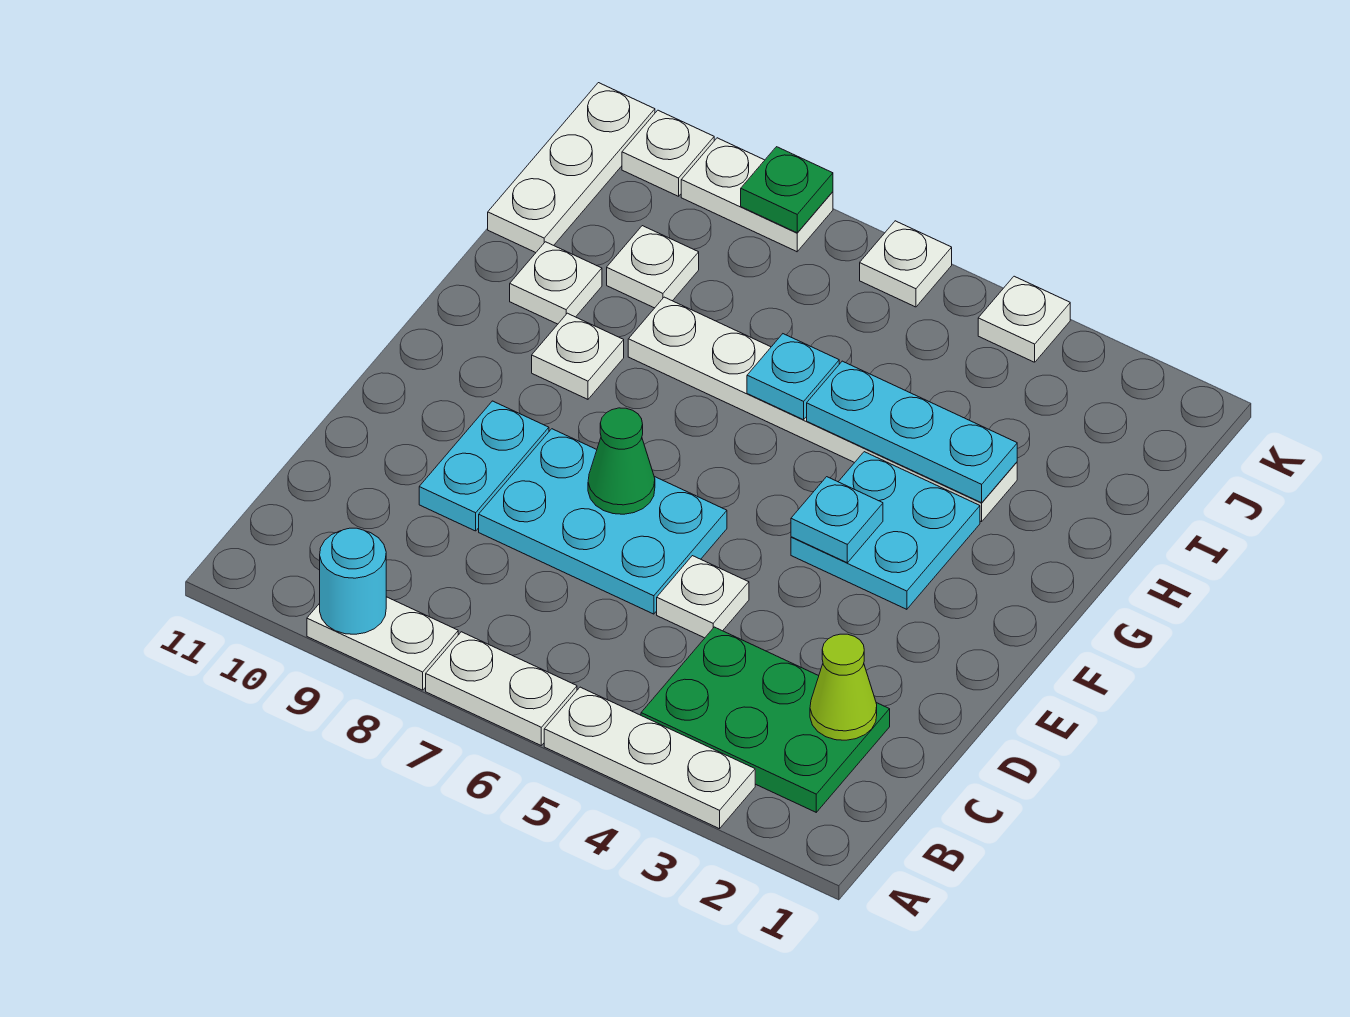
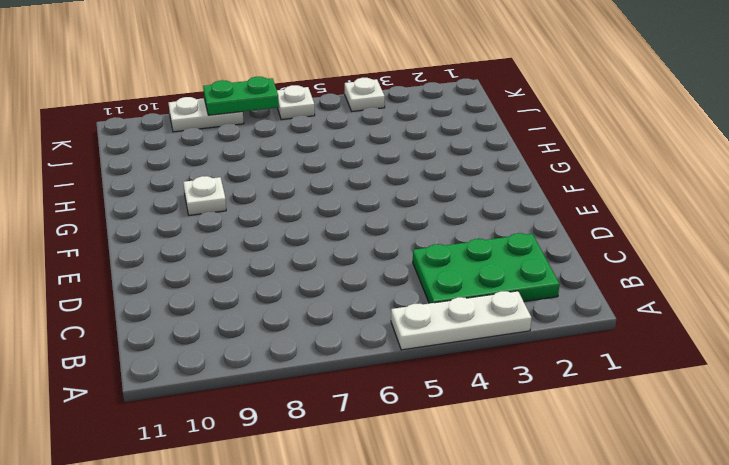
green 1x2 plate [203,77,279,115] -> green 1x1 plate [741,147,833,233]
none -> white 1x2 plate [426,632,577,745]
none -> white 1x2 plate [307,597,458,690]
none -> white 1x1 plate [657,556,749,638]

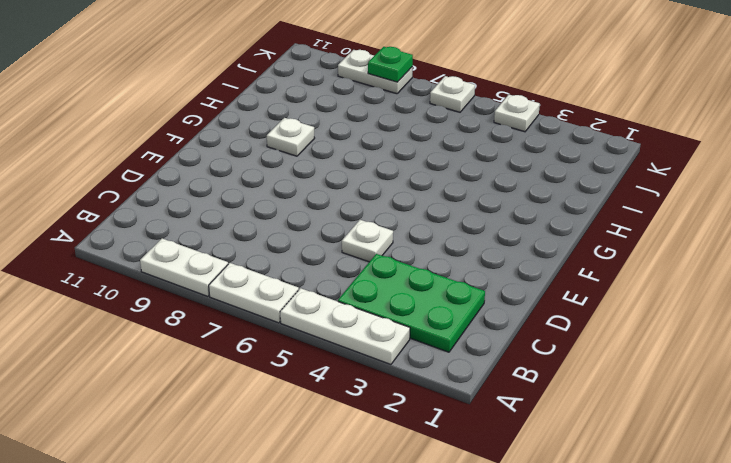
none -> cyan 2x3 plate [479,429,727,614]
none -> cyan 1x2 plate [419,401,549,531]
none -> cyan 2x2 plate [791,452,980,609]

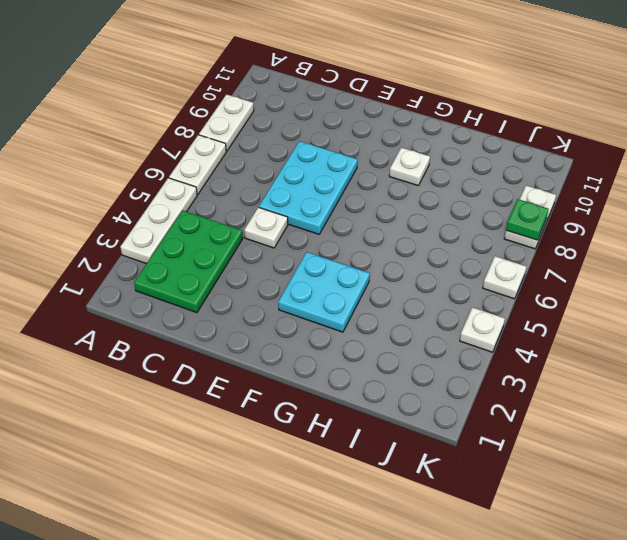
none -> cyan 1x2 plate [419,401,549,531]
none -> white 1x6 plate [628,297,1017,522]
none -> white 1x1 plate [510,242,602,324]

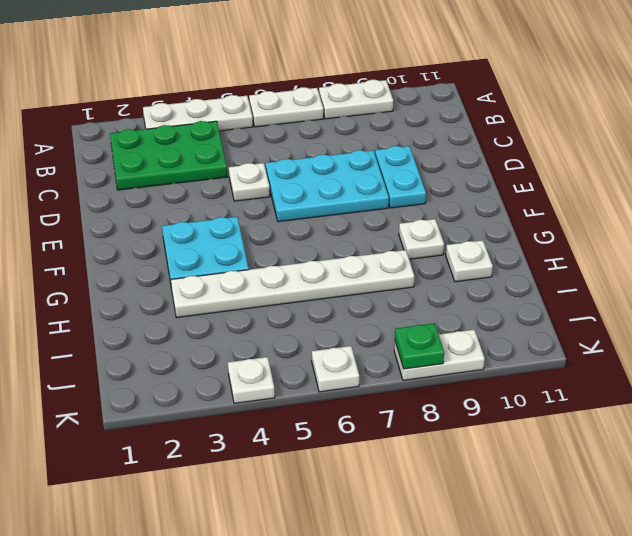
none -> white 1x1 plate [607,226,699,308]
none -> white 1x3 plate [488,83,655,253]
none -> white 1x1 plate [622,110,714,196]

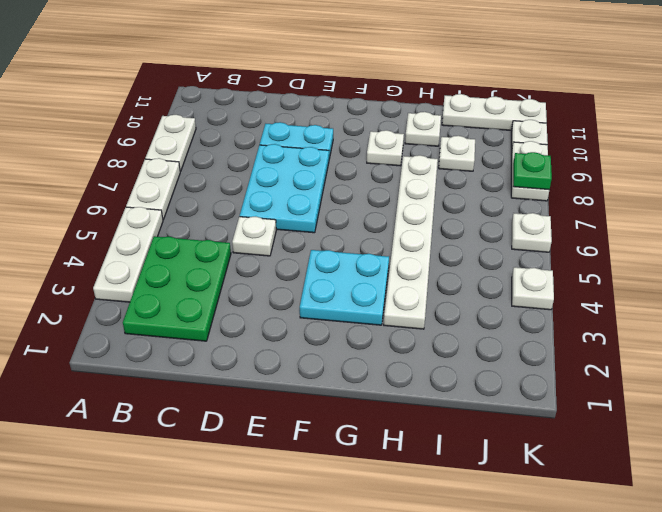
none -> cyan 1x1 round brick [320,528,386,634]
none -> lime 1x1 cone [810,634,877,740]
none -> green 1x1 cone [588,408,655,514]

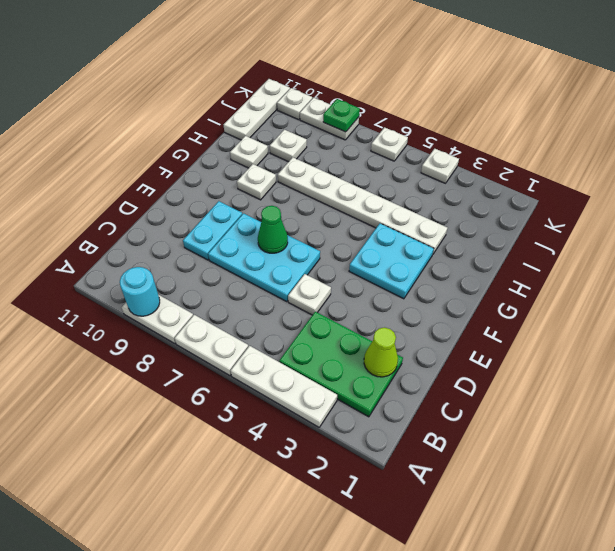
none -> cyan 1x1 plate [791,477,883,563]
none -> cyan 1x3 plate [807,361,1017,503]
none -> cyan 1x1 plate [747,334,839,420]

